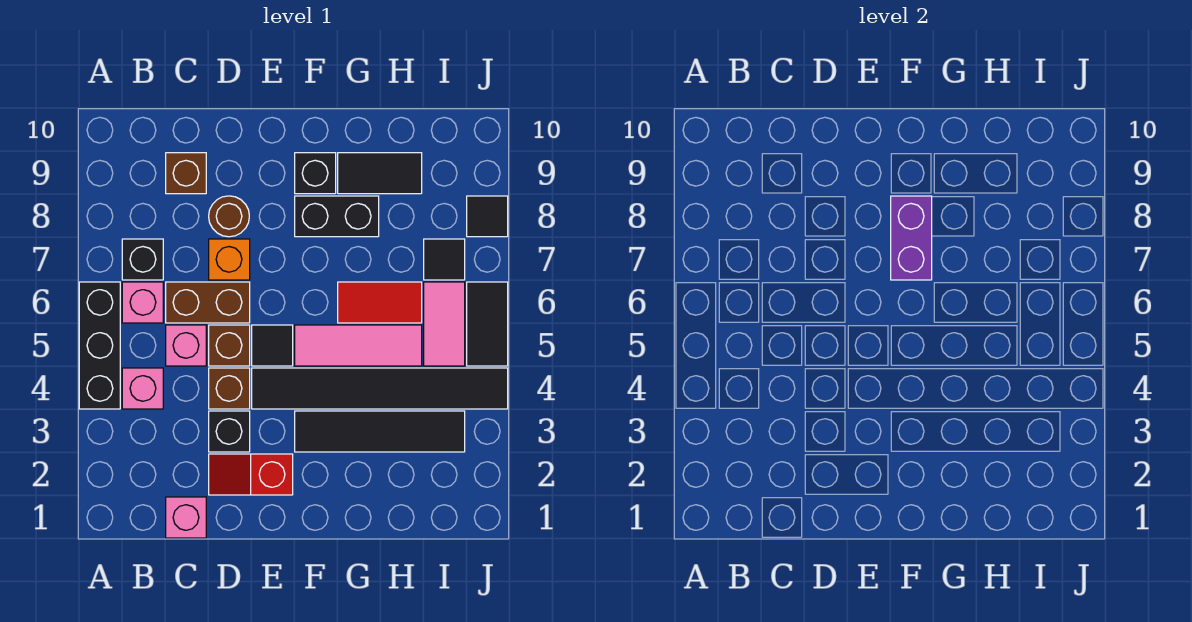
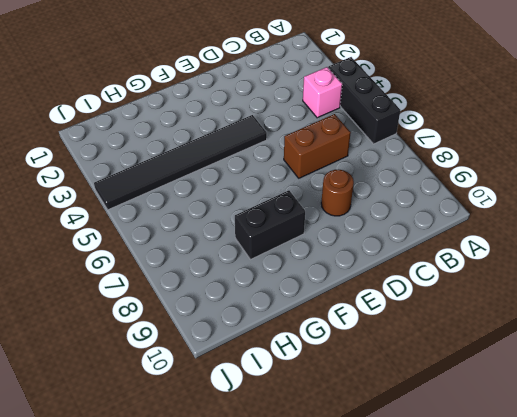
none -> pink 1x1 brick [122,282,163,323]
none -> black 1x1 brick [122,239,163,280]
none -> pink 1x1 brick [166,497,206,538]

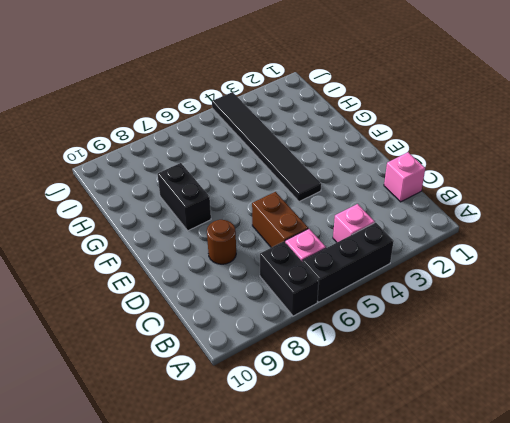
black 1x2 brick [260,241,319,316] -> black 1x1 brick [122,239,163,280]
none -> pink 1x1 brick [166,325,206,366]
none -> brown 1x1 brick [166,153,206,194]
none -> red 1x2 slope [209,454,293,495]

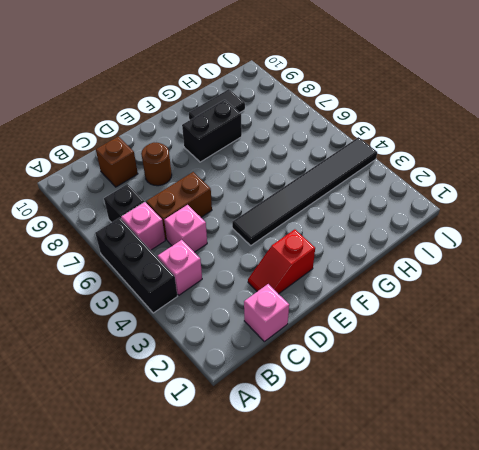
none -> black 1x1 brick [209,411,250,452]
none -> brown 1x1 brick [209,368,250,409]
none -> brown 1x1 brick [209,325,250,366]

